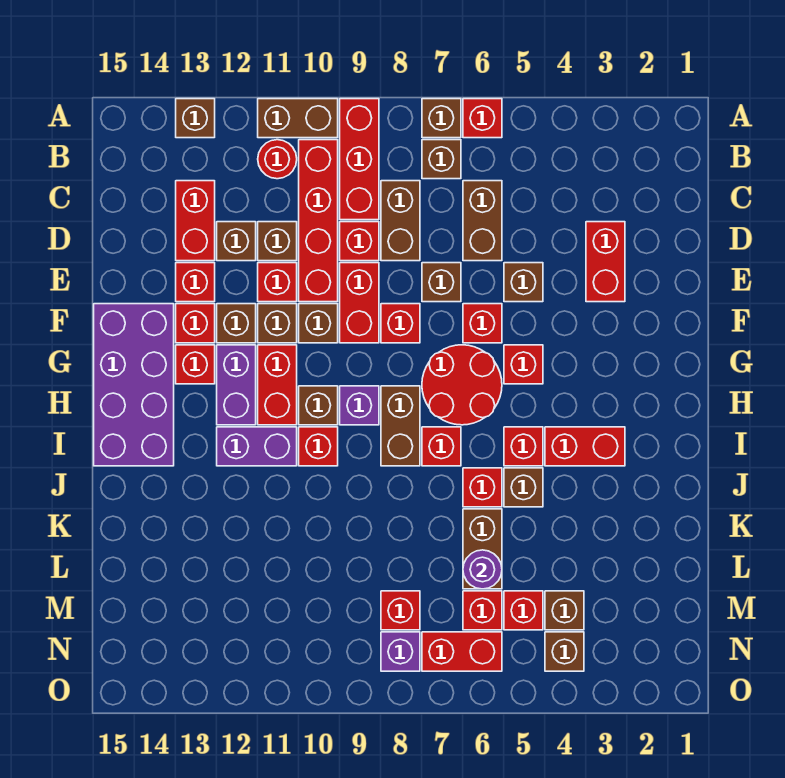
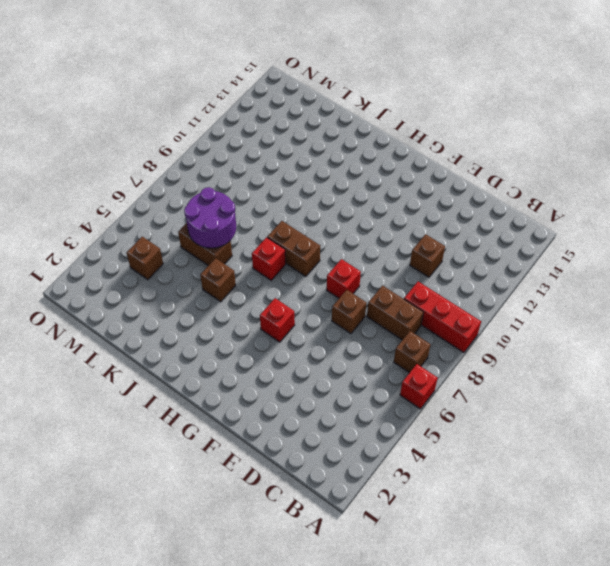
purple 2x2 round brick [184,187,236,248] -> purple 1x1 round brick [463,550,502,589]
none -> brown 1x1 brick [422,99,461,138]
none -> brown 1x2 brick [258,99,338,138]
none -> brown 1x1 brick [176,99,215,138]
none -> red 1x4 brick [299,140,338,302]

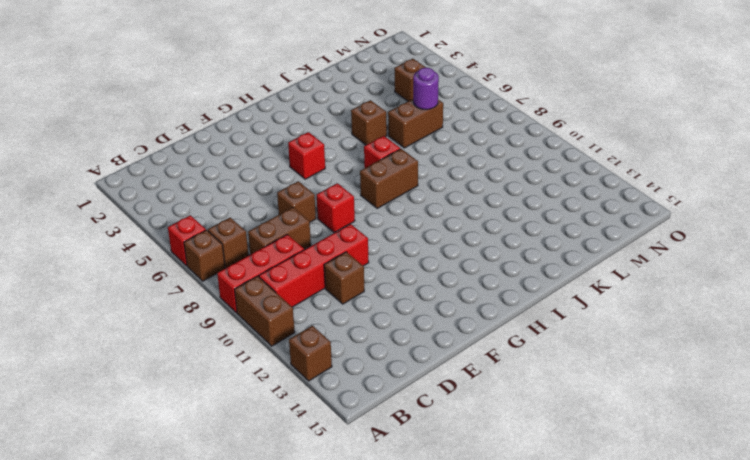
none -> red 1x1 round brick [258,140,297,179]
none -> brown 1x2 brick [463,181,502,261]
none -> red 1x2 brick [176,181,215,261]
none -> red 1x2 brick [586,222,625,302]

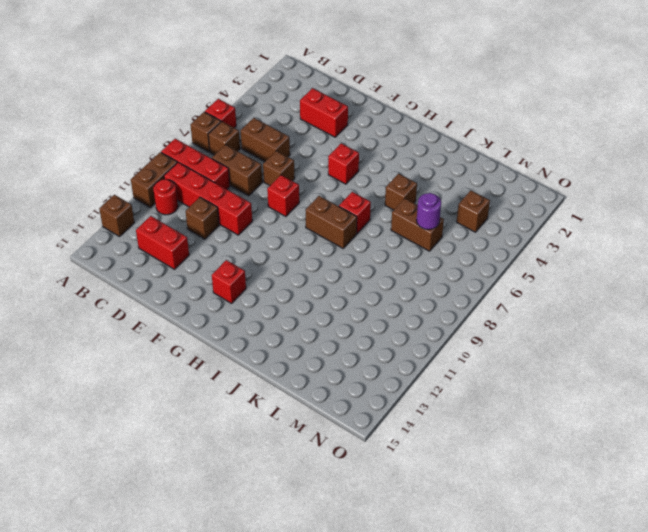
none -> red 1x1 brick [340,222,379,261]
none -> brown 1x1 brick [217,222,256,261]
none -> brown 1x1 brick [504,263,543,302]
none -> red 1x2 brick [340,263,379,343]

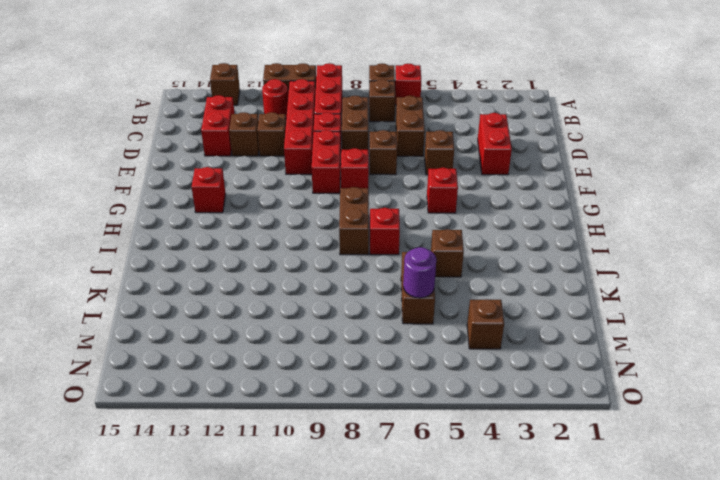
none -> red 1x1 brick [258,263,297,302]
none -> red 1x1 brick [176,263,215,302]
none -> red 1x1 brick [463,304,502,343]
none -> brown 1x1 brick [299,304,338,343]

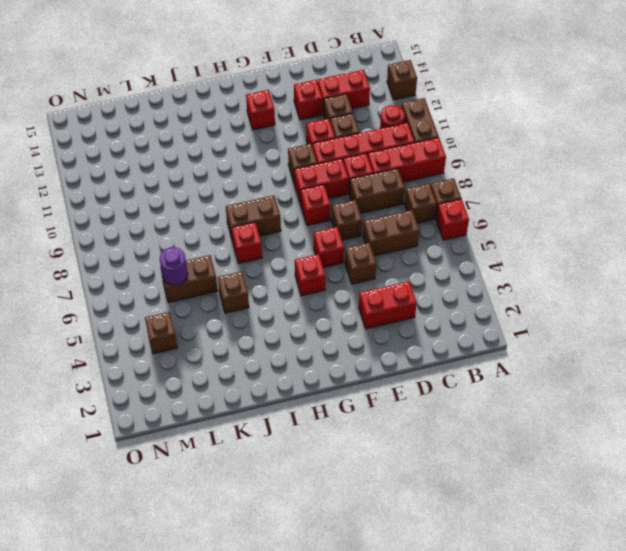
none -> brown 1x1 brick [258,304,297,343]
none -> brown 1x1 brick [217,304,256,343]
none -> red 1x1 brick [176,304,215,343]
none -> purple 2x4 brick [94,304,174,466]

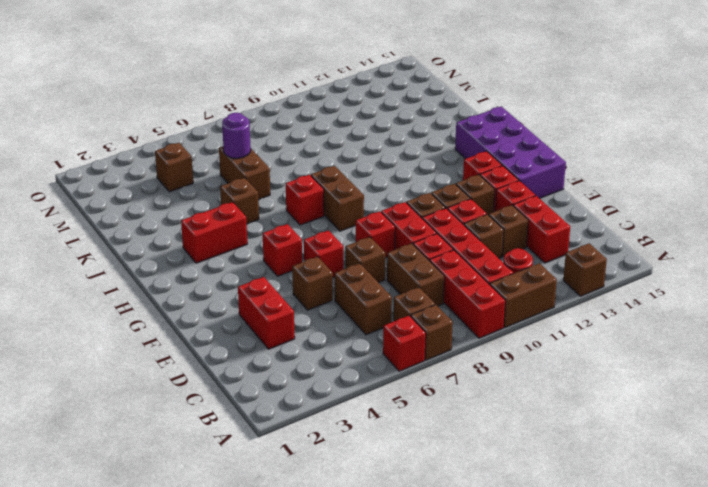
none -> red 2x2 round brick [422,345,502,425]
none -> red 1x2 brick [258,345,297,425]
none -> purple 1x2 brick [217,345,256,425]
none -> purple 1x1 brick [340,386,379,425]

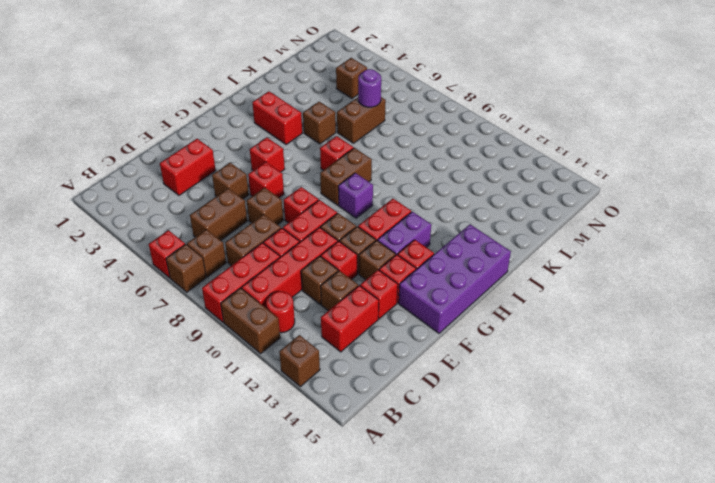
none -> red 2x2 round brick [422,345,502,425]
none -> brown 1x1 brick [299,386,338,425]
none -> red 1x1 brick [504,427,543,466]
none -> red 1x1 brick [299,427,338,466]

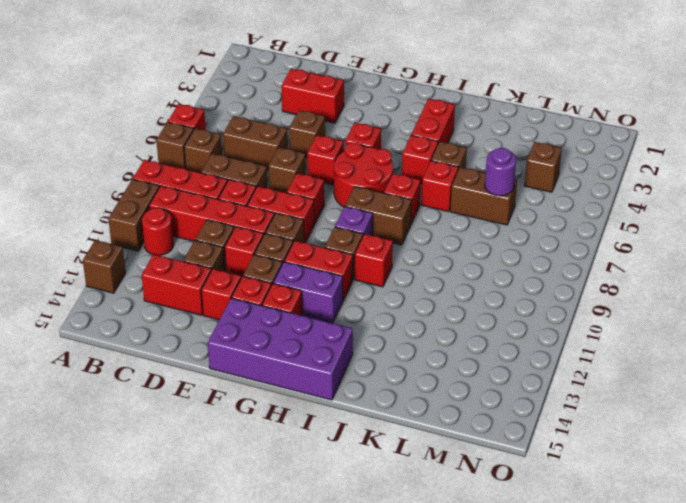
none -> purple 1x2 brick [217,427,297,466]
none -> red 1x1 brick [504,591,543,630]
none -> red 1x1 brick [463,591,502,630]
none -> red 1x1 brick [381,591,420,630]

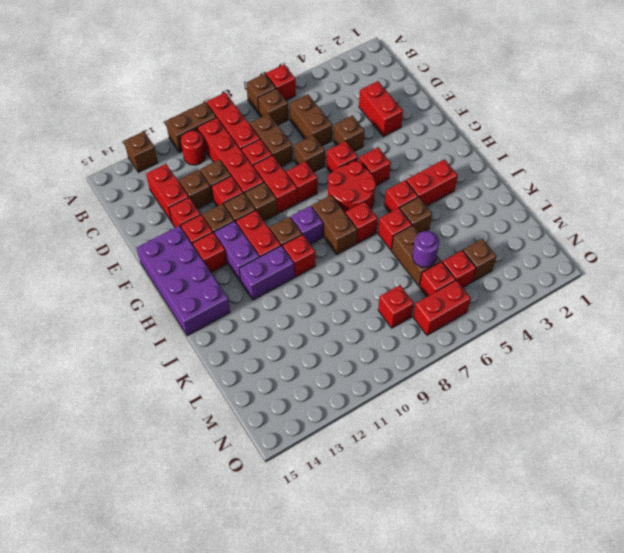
none -> brown 1x1 brick [545,632,584,671]
none -> purple 1x1 brick [381,632,420,671]

